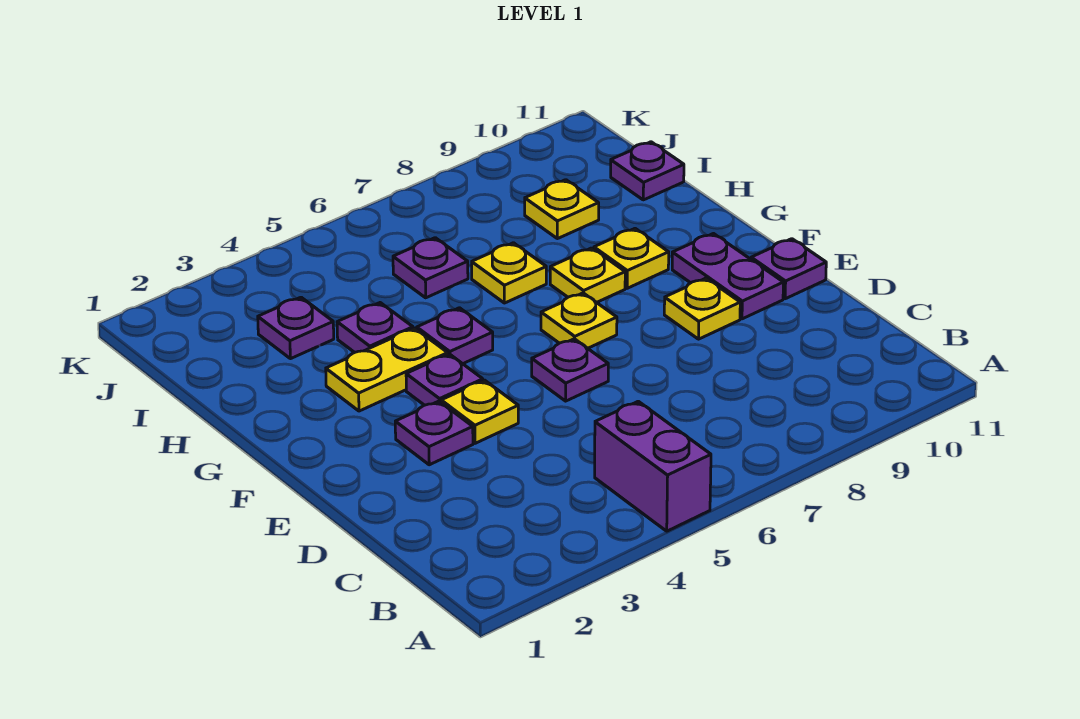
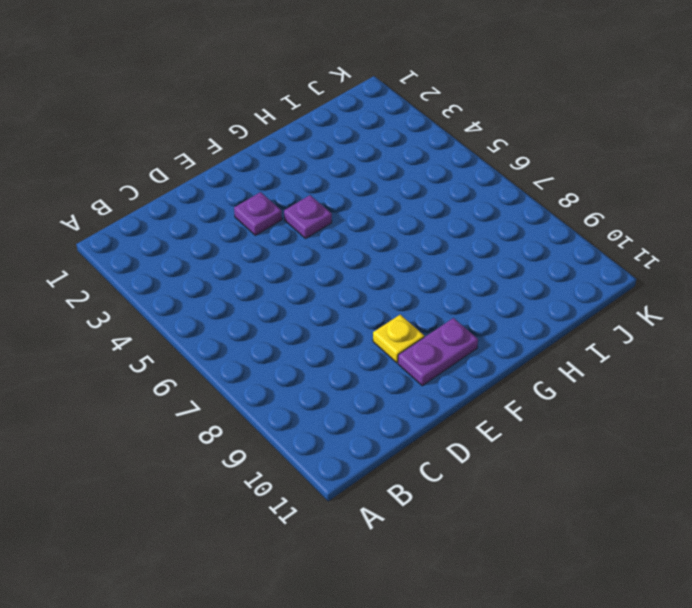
none -> purple 1x2 brick [595,401,711,531]
none -> yellow 1x1 plate [441,380,518,443]
none -> purple 1x1 plate [532,339,608,401]

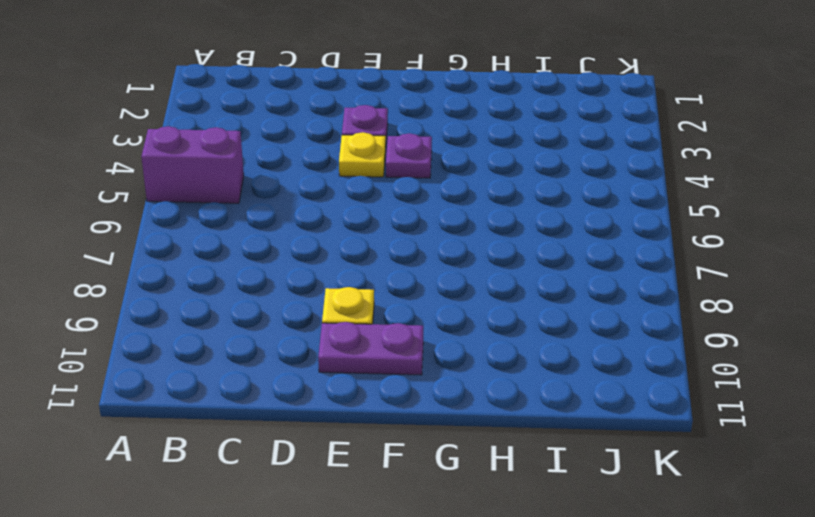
none -> purple 1x1 plate [532,339,608,401]
none -> purple 1x1 plate [751,239,826,299]
none -> yellow 1x1 plate [541,293,617,348]

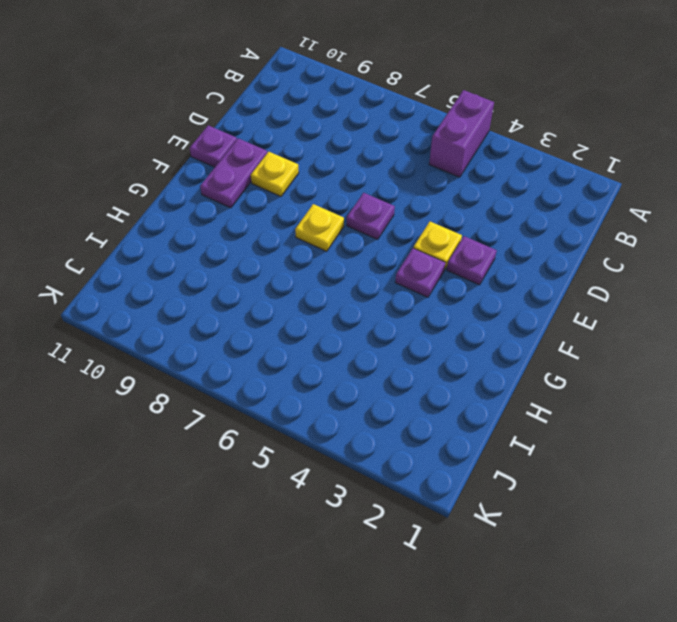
none -> yellow 1x2 plate [326,328,448,411]
none -> purple 1x1 plate [417,308,493,364]
none -> yellow 1x1 plate [550,248,625,302]

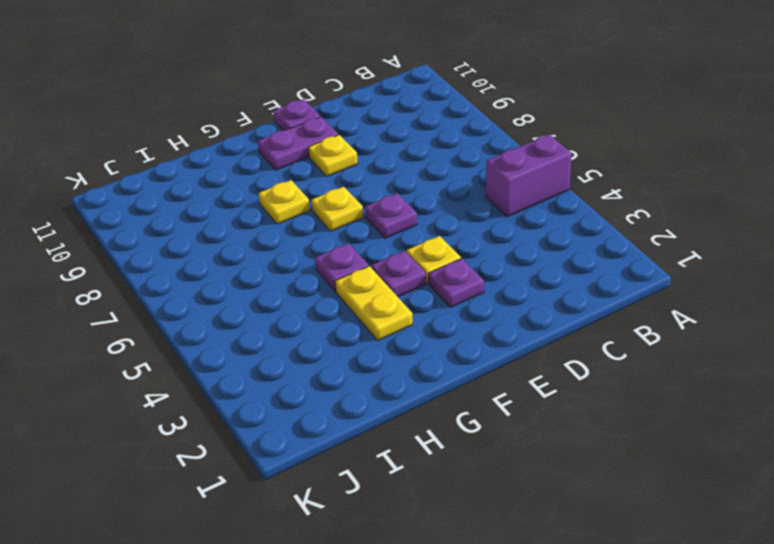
none -> yellow 1x1 plate [594,229,669,288]
none -> purple 1x1 plate [337,303,413,353]
none -> yellow 1x1 plate [472,243,546,303]

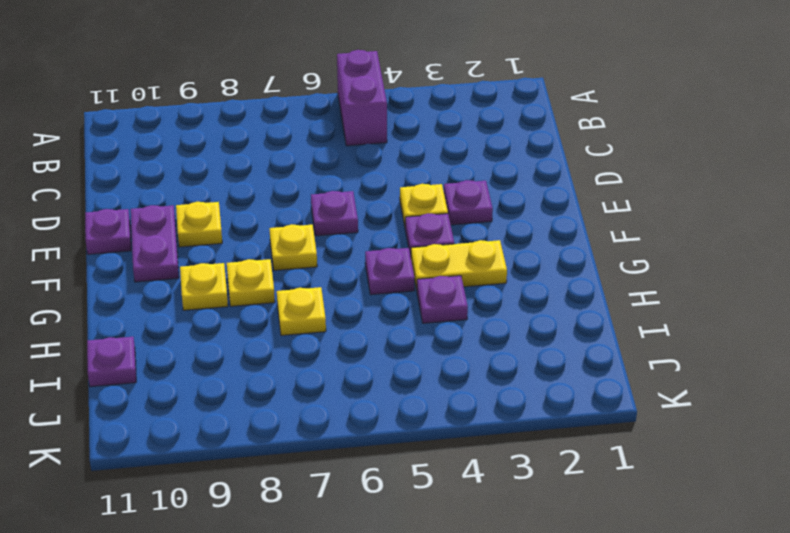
none -> purple 1x1 plate [258,297,334,359]
none -> purple 1x1 plate [393,238,468,298]
none -> yellow 1x1 plate [525,180,599,239]

